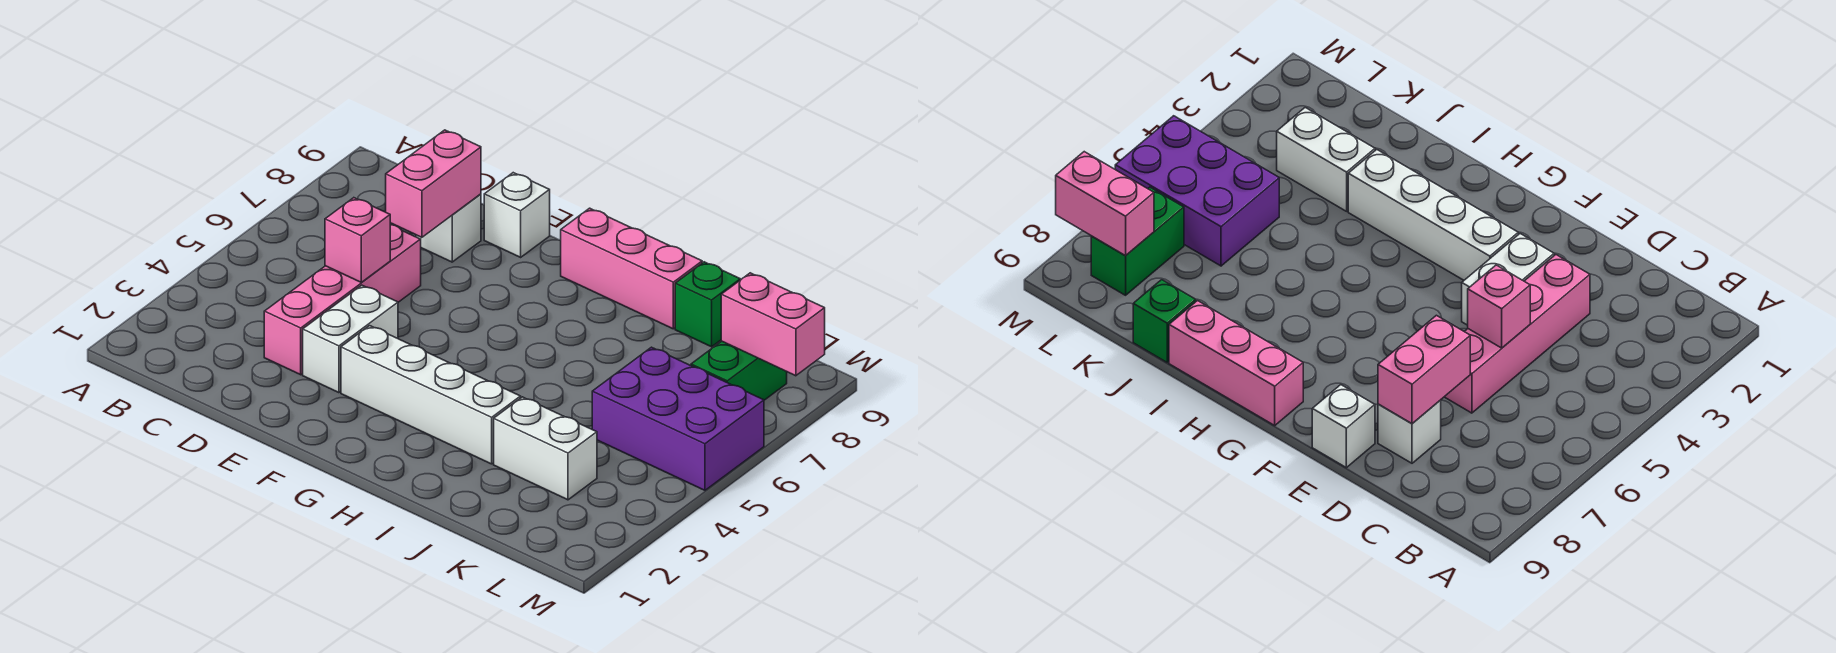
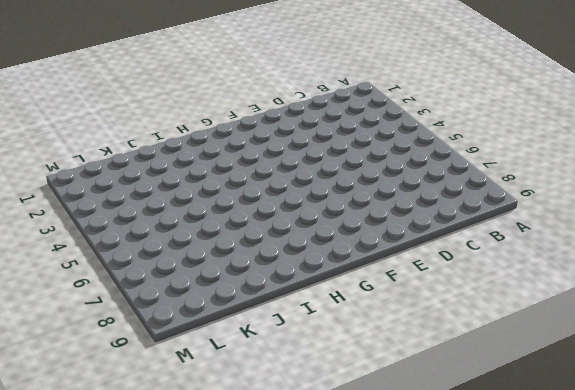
none -> pink 1x4 brick [264,225,421,375]
none -> white 1x1 brick [416,194,481,262]
none -> white 1x2 brick [303,285,398,393]

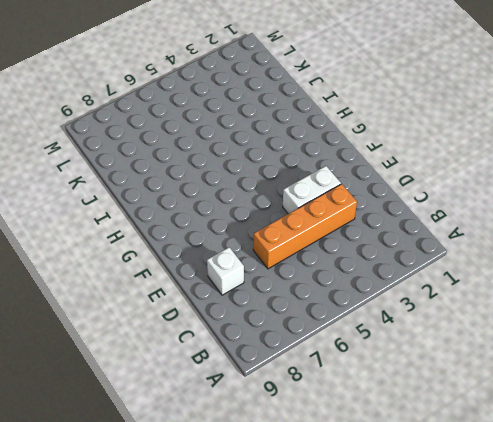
orange 1x4 brick [253,184,357,269] -> pink 1x4 brick [264,225,421,375]
none -> white 1x1 brick [484,173,550,257]
none -> white 1x4 brick [341,326,521,464]
none -> pink 1x3 brick [560,208,702,329]

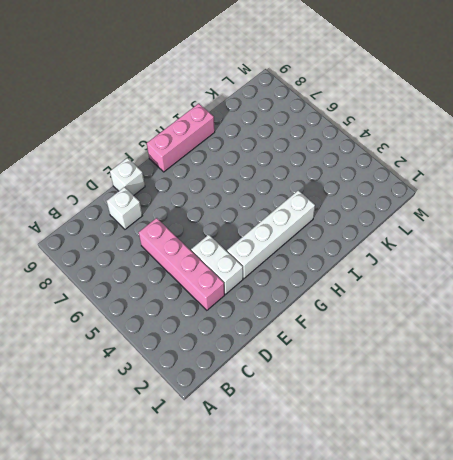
none -> white 1x2 brick [494,397,597,500]
none -> green 1x1 brick [675,262,740,347]
none -> purple 2x3 brick [592,347,764,490]

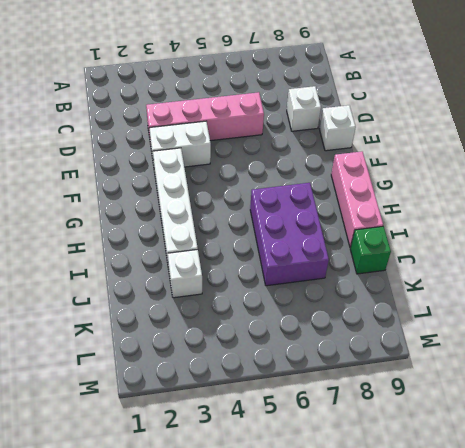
purple 2x3 brick [250,183,329,286] -> purple 2x3 brick moved to [592,347,764,490]
white 1x1 brick [168,250,202,298] -> white 1x2 brick [494,397,597,500]
none -> green 1x2 brick [691,341,787,400]
none -> pink 1x1 brick [325,198,390,283]
none -> pink 1x2 brick [386,130,481,237]

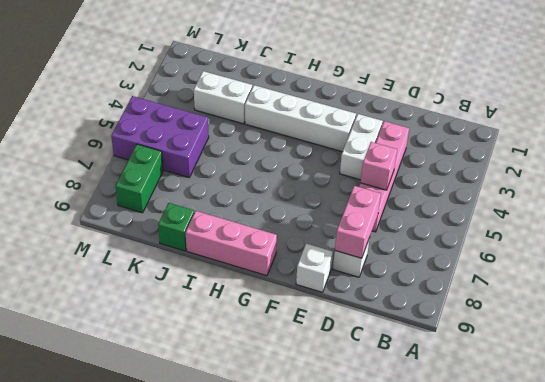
none -> pink 1x2 brick [721,273,825,376]

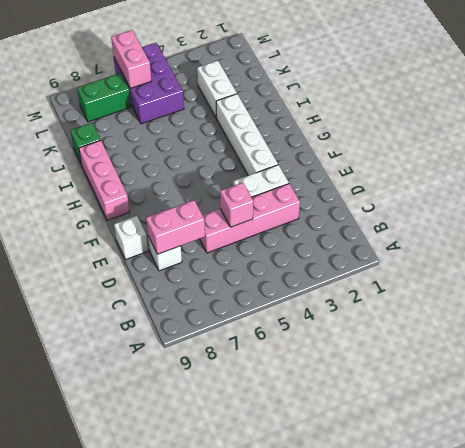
pink 1x2 brick [111,30,151,88] -> pink 1x2 brick moved to [721,273,825,376]

